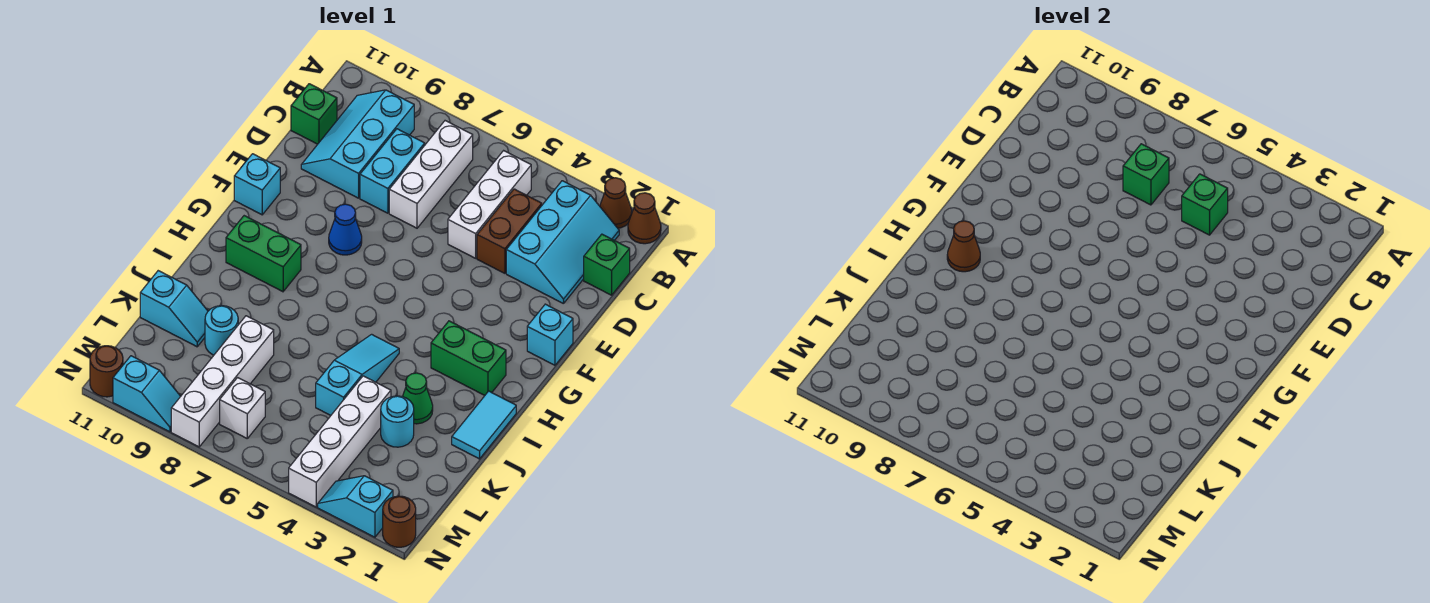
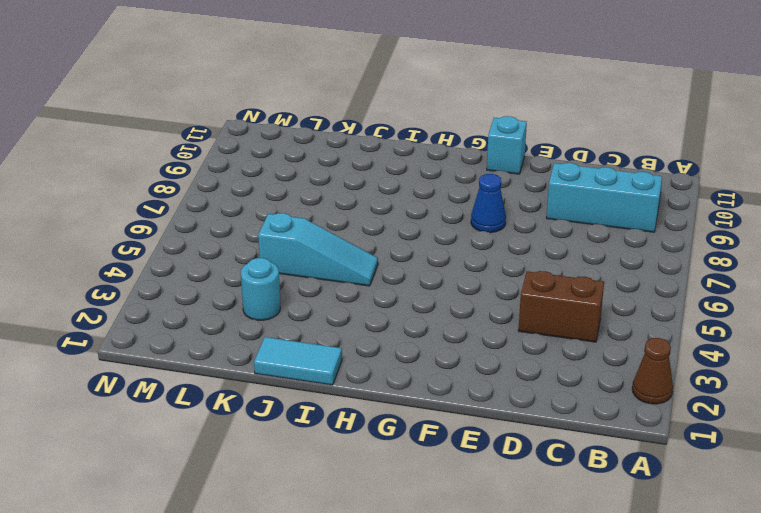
none -> brown 1x1 cone [628,193,661,244]
none -> cyan 2x3 slope [506,181,619,304]
none -> white 1x3 brick [448,151,531,258]
none -> white 1x3 brick [389,121,473,228]

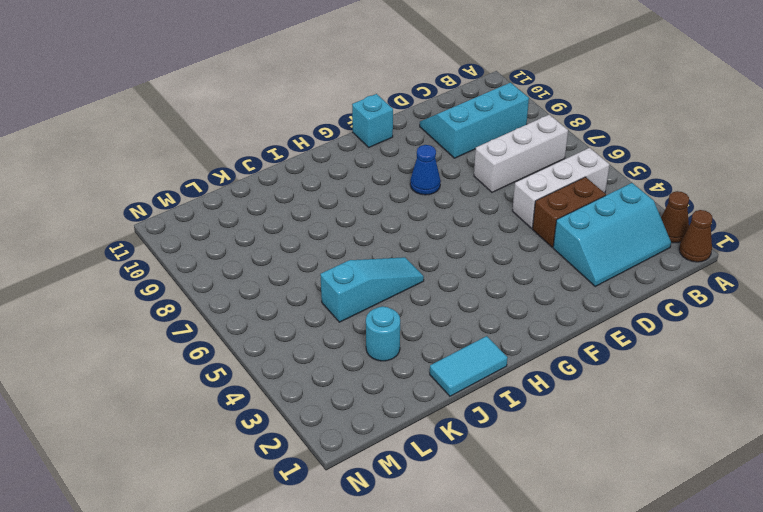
none -> green 1x1 brick [584,234,630,295]
none -> cyan 1x2 brick [360,129,425,213]
none -> green 1x1 brick [291,84,337,144]
none -> cyan 1x1 brick [527,304,573,365]

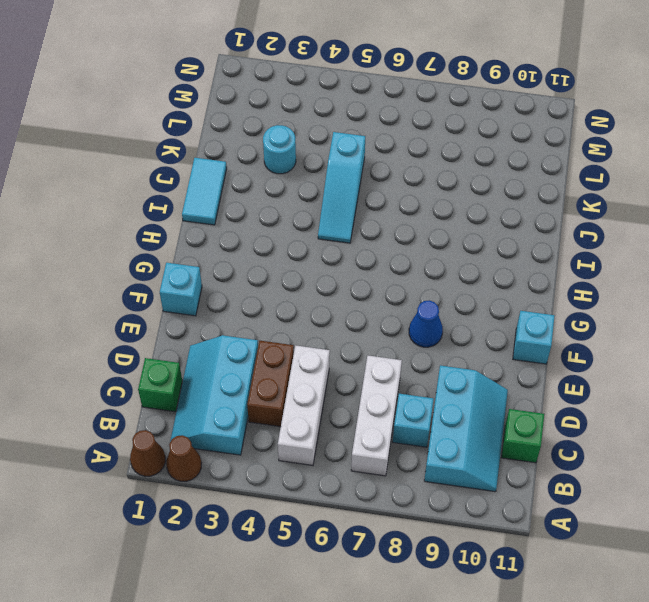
cyan 1x1 brick [393,394,434,447] -> cyan 1x2 brick [360,129,425,213]
none -> green 1x2 brick [431,321,506,395]
none -> green 1x2 brick [226,216,301,292]
none -> green 1x1 cone [402,373,433,424]
none -> white 1x4 brick [289,376,391,507]

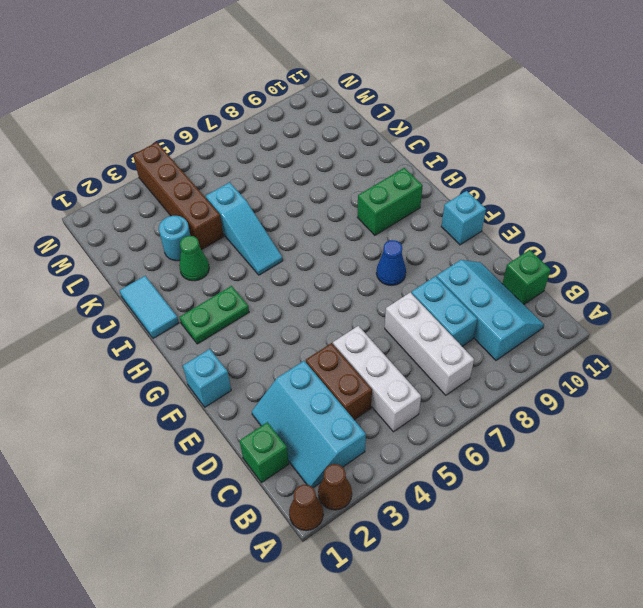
green 1x2 plate [180,286,249,344] -> green 1x2 brick [431,321,506,395]
brown 1x4 brick [133,142,224,250] -> white 1x4 brick [289,376,391,507]
none -> white 1x4 brick [171,316,274,447]
none -> cyan 1x1 round brick [205,306,238,355]
none -> cyan 1x2 slope [140,271,208,347]
none -> white 1x1 brick [220,378,265,438]

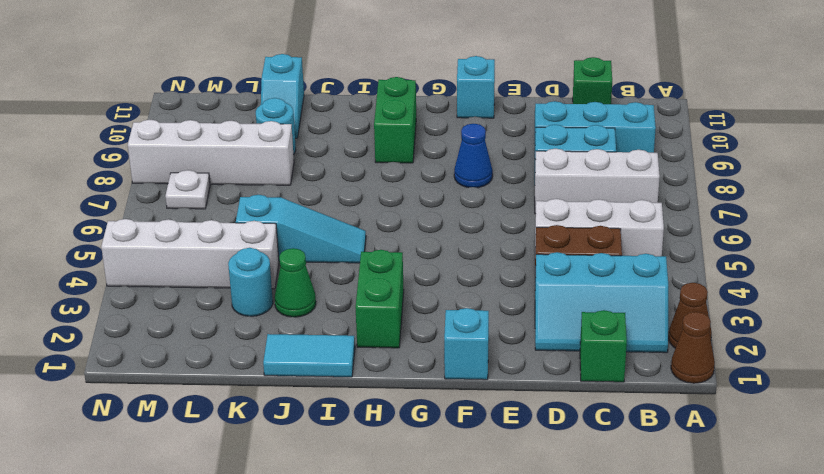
white 1x1 plate [165,170,210,209] -> white 1x1 brick [220,378,265,438]
none -> brown 1x1 round brick [383,496,416,547]
none -> cyan 1x2 slope [318,476,393,537]
none -> cyan 1x2 slope [113,356,181,432]
none -> brown 1x1 round brick [90,346,123,397]

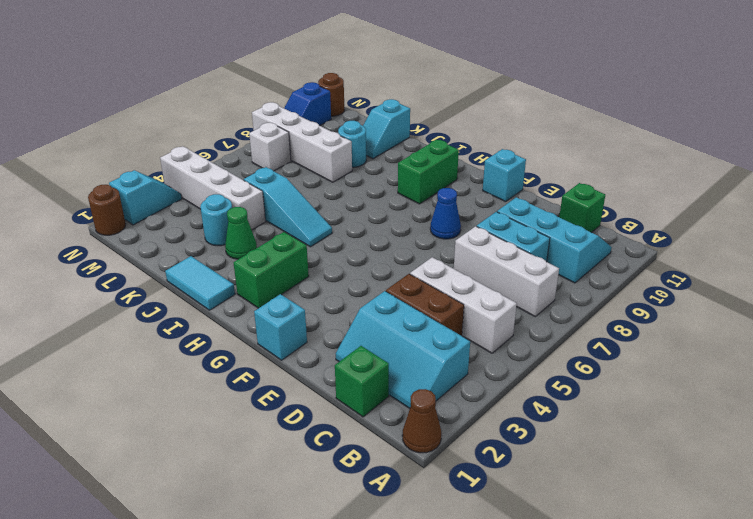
blue 1x2 slope [284,82,331,126] -> cyan 1x2 slope [113,356,181,432]
none -> brown 1x1 cone [600,178,632,228]
none -> green 1x1 brick [1182,174,1228,235]
none -> green 1x1 brick [1123,144,1169,205]
none -> brown 1x1 cone [947,221,980,272]

